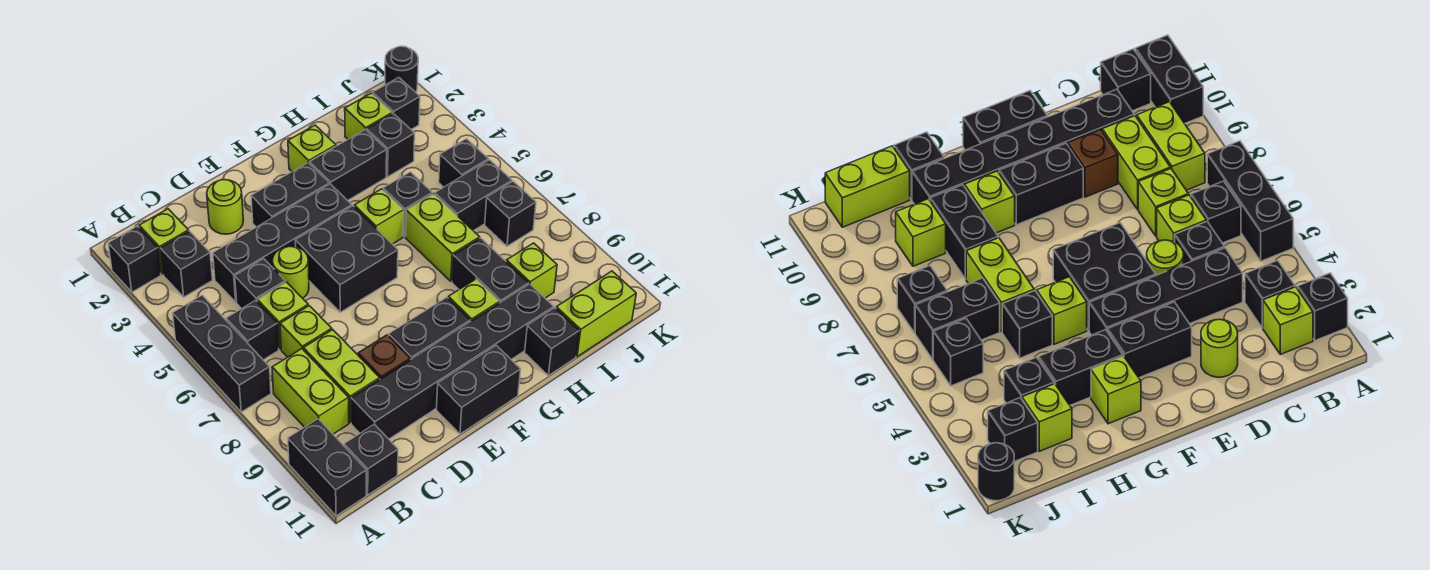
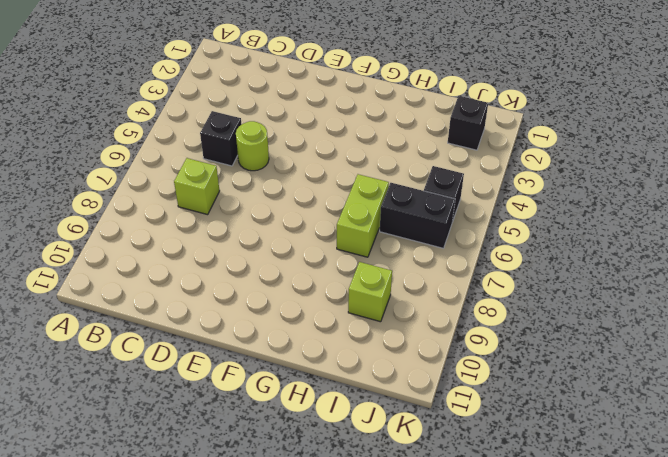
none -> black 1x1 brick [108,226,161,292]
none -> black 1x3 brick [173,295,271,412]
none -> black 1x2 brick [288,419,366,516]
none -> lime 1x1 brick [139,209,189,274]

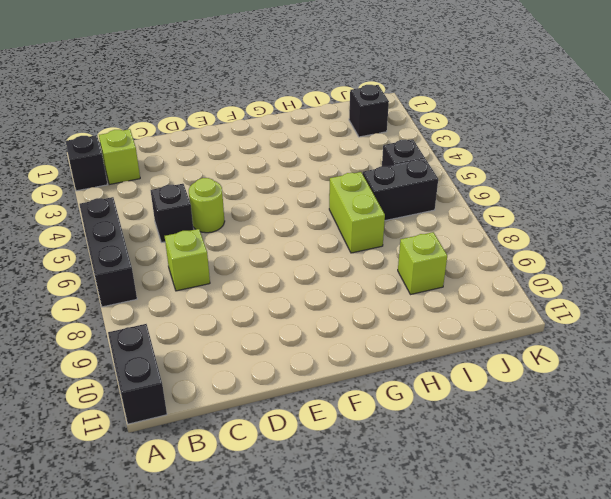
none -> black 1x1 brick [160,231,212,297]
none -> black 1x1 brick [226,300,279,360]
none -> lime 1x2 brick [272,349,349,434]
none -> black 1x1 brick [344,424,398,495]

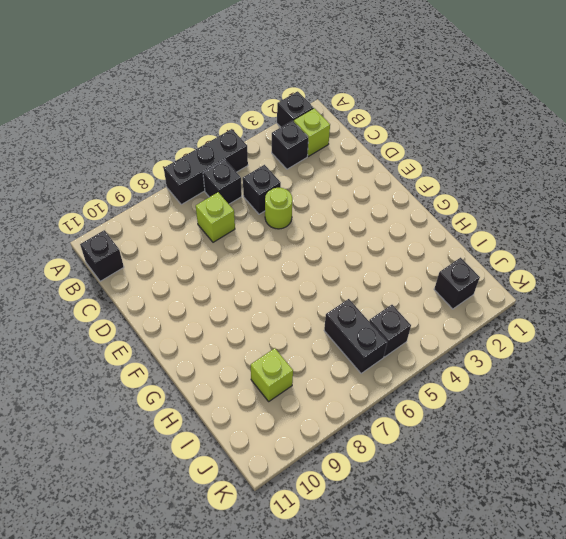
none -> black 1x2 brick [288,419,366,516]
none -> lime 1x2 brick [272,349,349,434]
none -> black 1x4 brick [213,184,352,302]
none -> lime 1x1 brick [257,282,308,349]

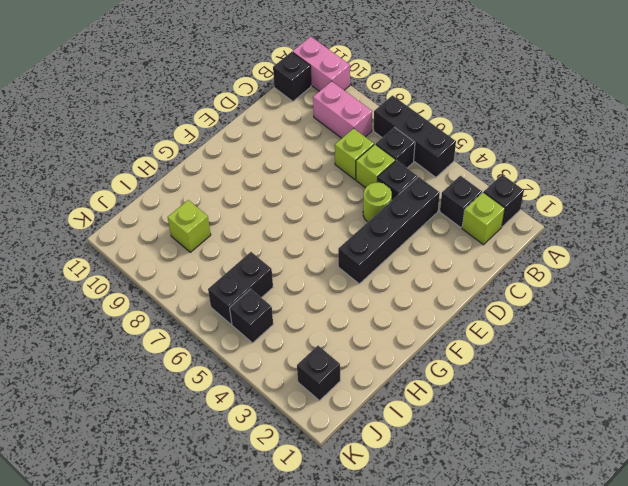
pink 1x2 brick [292,37,350,91] -> black 1x2 brick [288,419,366,516]
pink 1x2 brick [313,81,372,138] -> lime 1x2 brick [272,349,349,434]
none -> lime 1x2 brick [303,330,380,423]
none -> black 1x6 brick [351,284,554,439]
none -> lime 1x1 round brick [207,180,243,234]
none -> brown 1x1 brick [358,335,410,379]

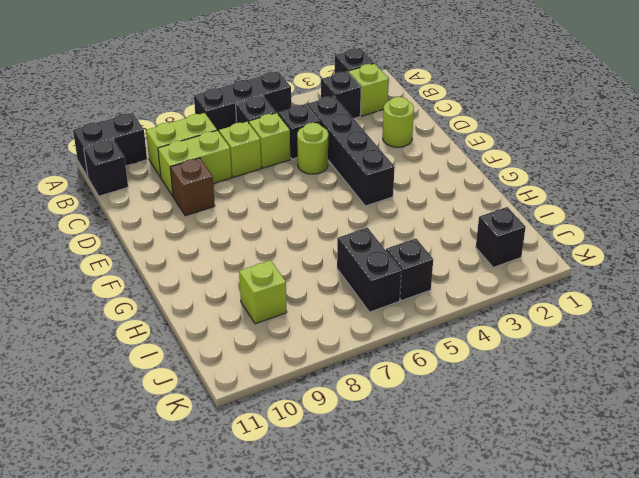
none -> black 1x6 brick [351,284,554,439]
none -> black 1x2 brick [251,163,329,227]
none -> black 2x2 brick [295,206,398,312]
none -> black 1x2 brick [389,298,470,360]

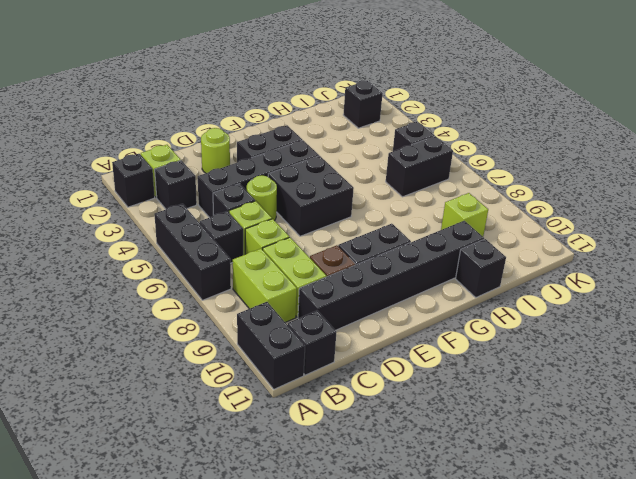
none -> black 1x2 brick [436,346,521,434]
none -> lime 1x1 brick [288,125,336,172]
none -> black 1x2 brick [310,130,387,201]
none -> lime 1x1 brick [354,189,404,244]

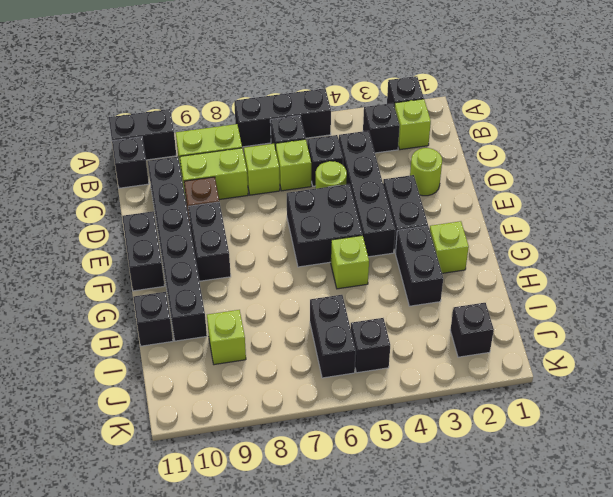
none -> lime 1x1 brick [448,279,500,322]
none -> black 1x1 brick [383,172,432,237]
none -> lime 1x2 brick [405,194,480,281]
none -> black 1x2 brick [452,238,529,303]

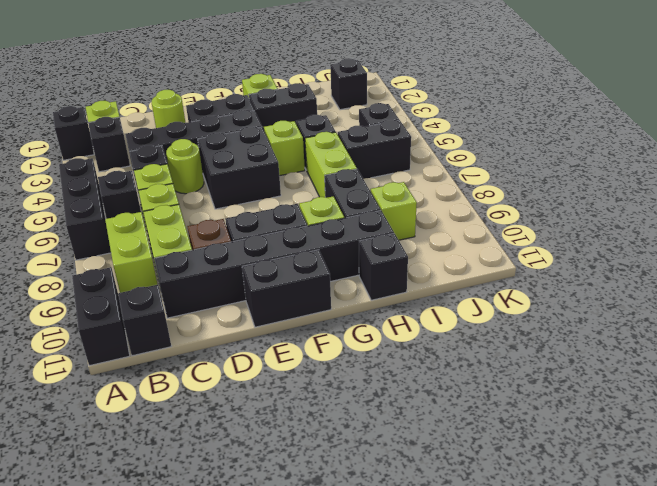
none -> lime 1x1 brick [345,93,392,139]
none -> black 1x1 brick [367,113,415,177]
none -> lime 1x2 brick [556,271,636,357]
none -> black 1x1 brick [485,181,536,246]

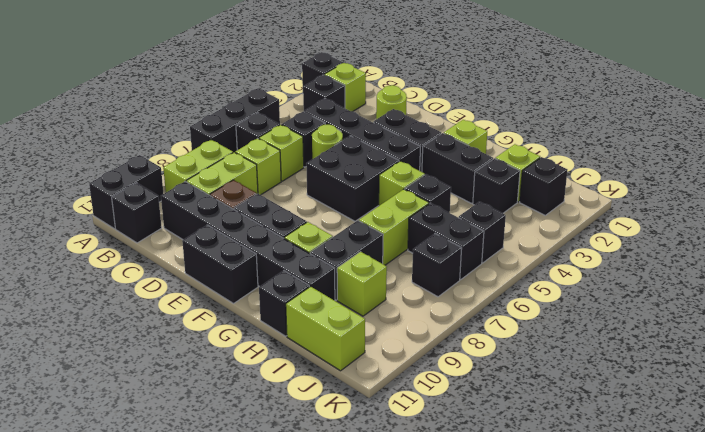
none -> black 1x1 round brick [385,46,418,92]

